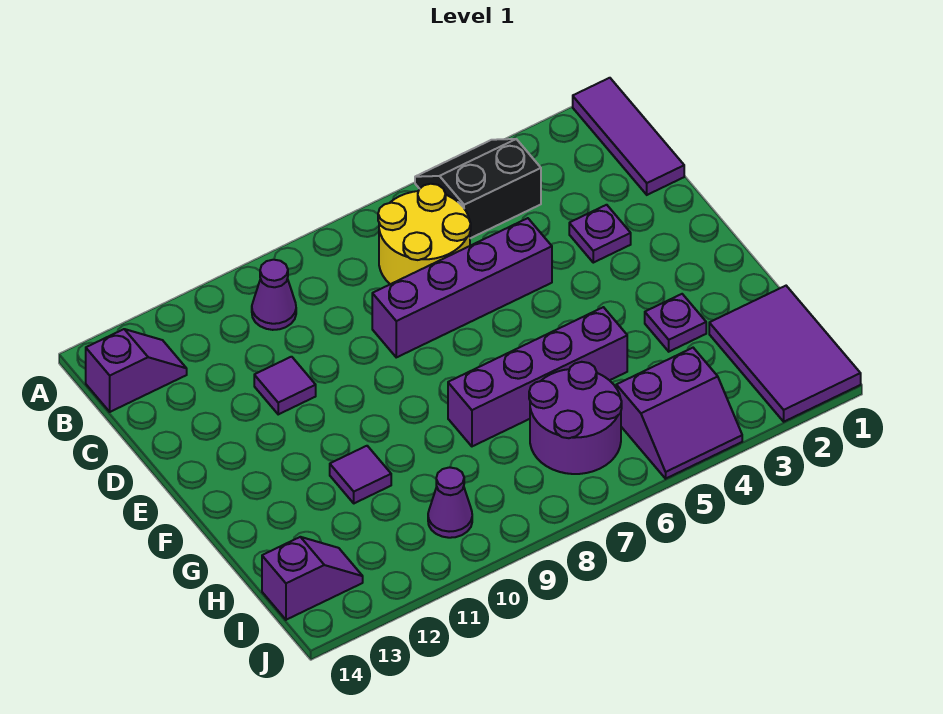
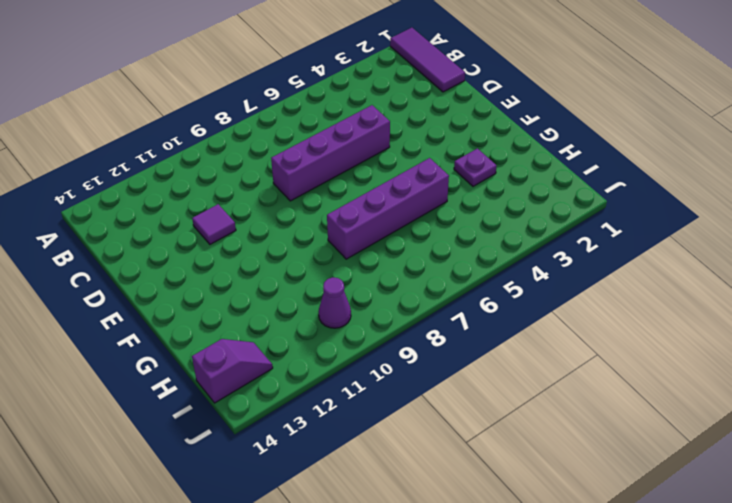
none -> black 2x2 slope [415,139,541,238]
none -> yellow 2x2 round brick [378,184,471,284]
none -> purple 1x1 cone [252,260,296,330]

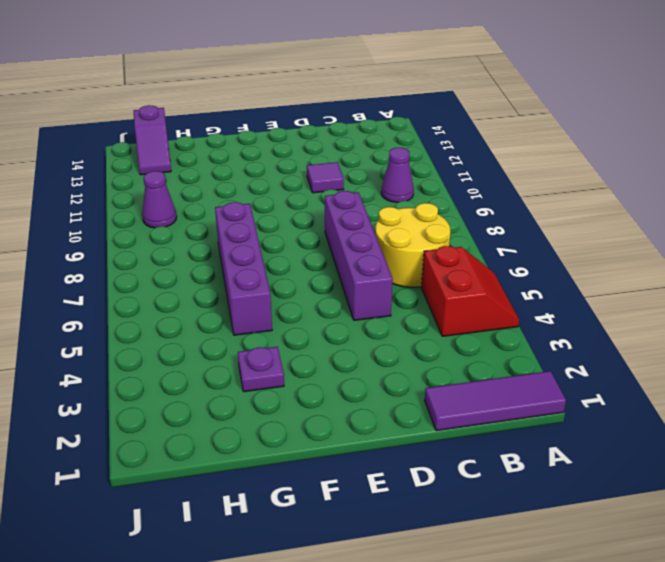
red 2x2 slope [421,246,519,336] -> black 2x2 slope [415,139,541,238]
none -> purple 1x2 slope [86,329,187,412]
none -> purple 1x1 plate [569,205,631,263]
none -> purple 1x1 tile [330,446,391,503]

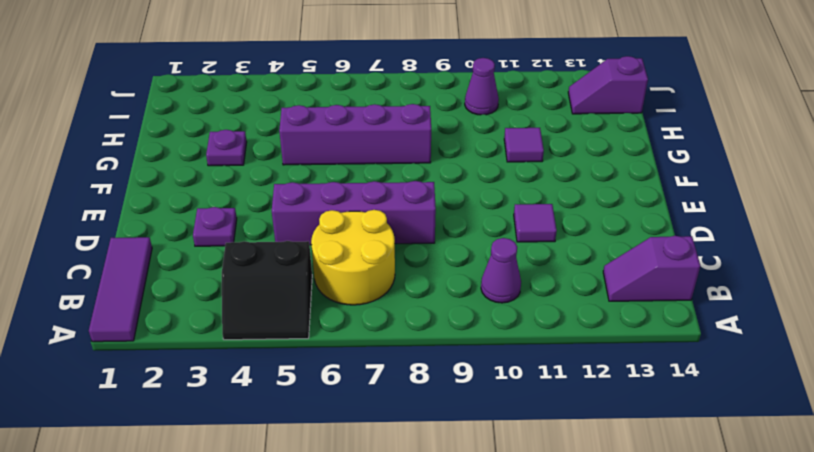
none -> purple 2x3 tile [709,286,861,422]
none -> purple 2x2 round brick [529,362,622,474]
none -> purple 2x2 slope [616,348,742,479]

